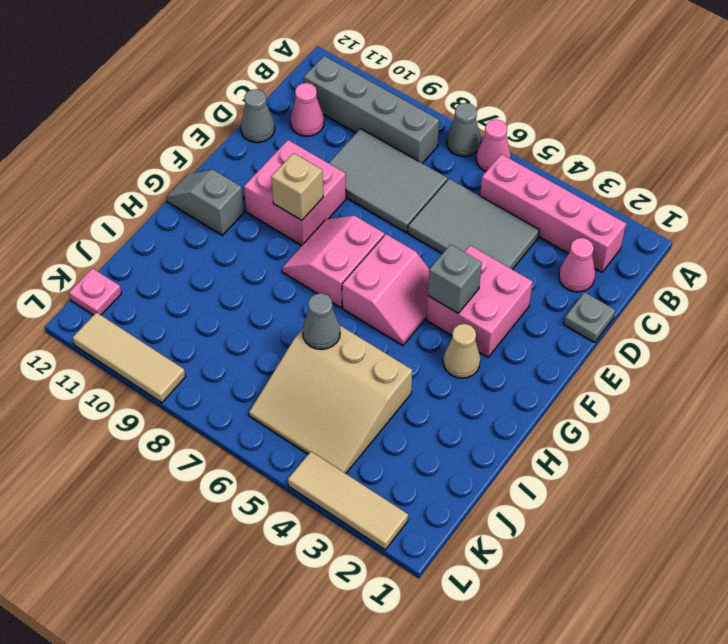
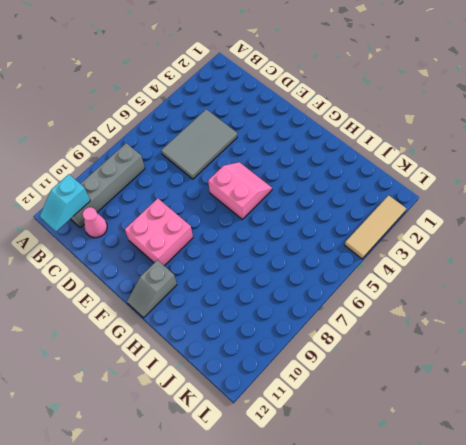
cyan 1x2 slope [40,174,90,231] -> none
none -> pink 1x1 cone [476,120,511,171]
none -> grey 1x1 cone [447,103,481,156]
none -> pink 1x4 brick [480,154,626,272]

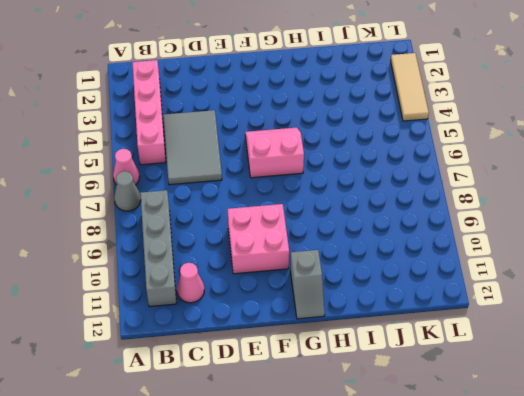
none -> pink 1x1 cone [559,238,595,292]
none -> grey 2x3 tile [329,129,447,232]
none -> grey 1x1 plate [564,292,615,343]

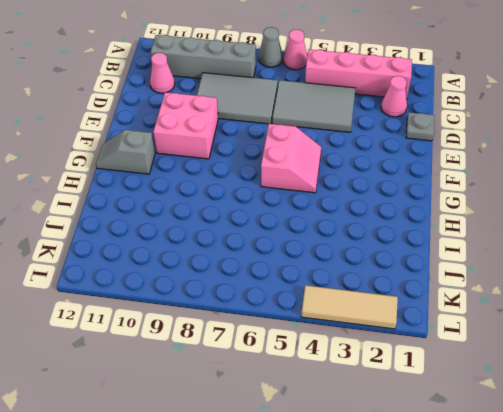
none -> grey 1x1 cone [241,89,275,143]
none -> pink 2x2 brick [426,245,533,357]
none -> pink 2x2 slope [282,216,384,308]

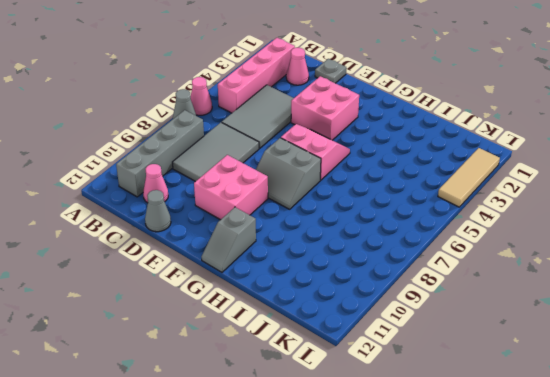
grey 2x2 slope [256,138,321,209] -> pink 2x2 slope [282,216,384,308]
none -> tan 1x1 cone [443,324,480,378]
none -> tan 3x3 slope [249,326,412,474]
none -> pink 1x1 plate [69,268,121,315]

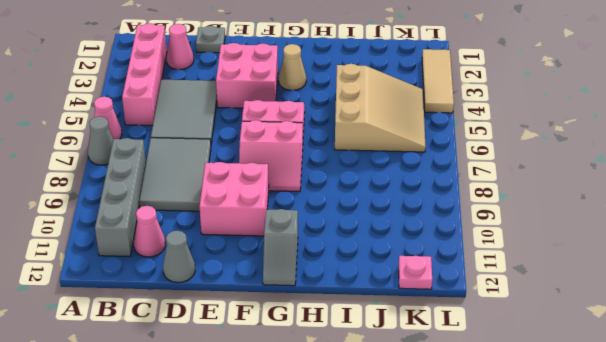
none -> tan 1x3 tile [73,312,185,403]
none -> grey 1x1 brick [428,244,482,313]
none -> tan 1x1 brick [271,153,323,220]

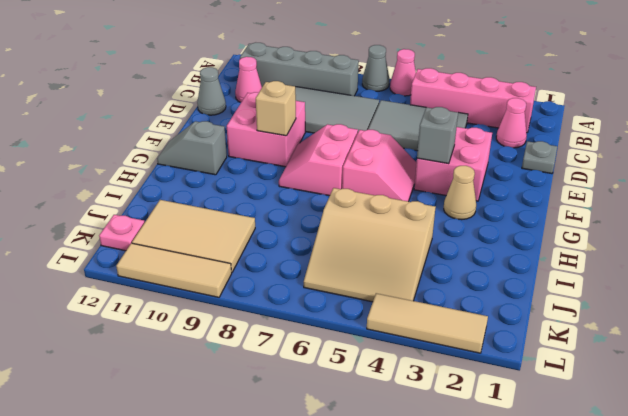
tan 2x3 tile [132,200,255,273] -> none
none -> grey 1x1 cone [303,293,340,349]

